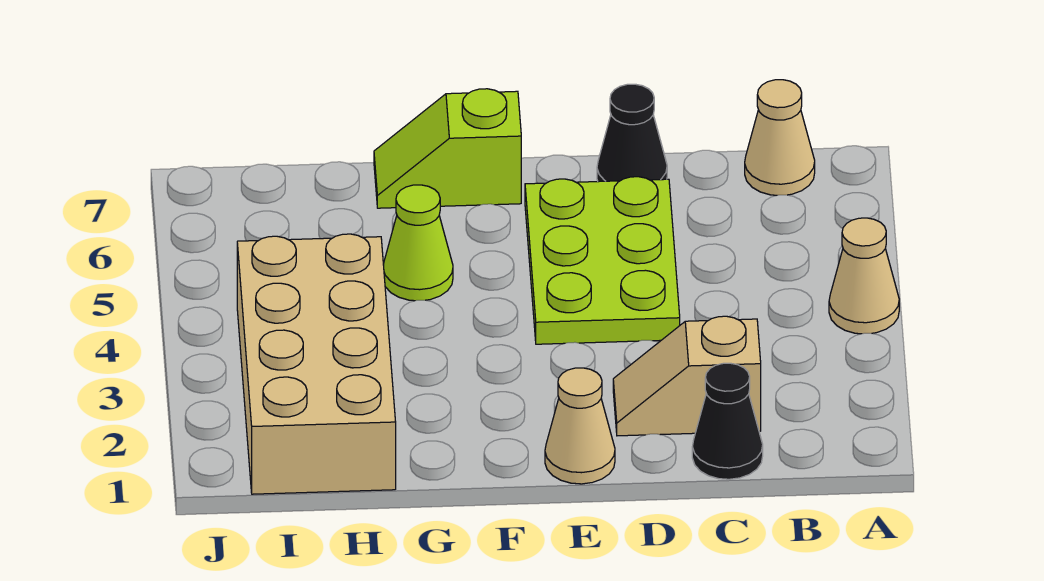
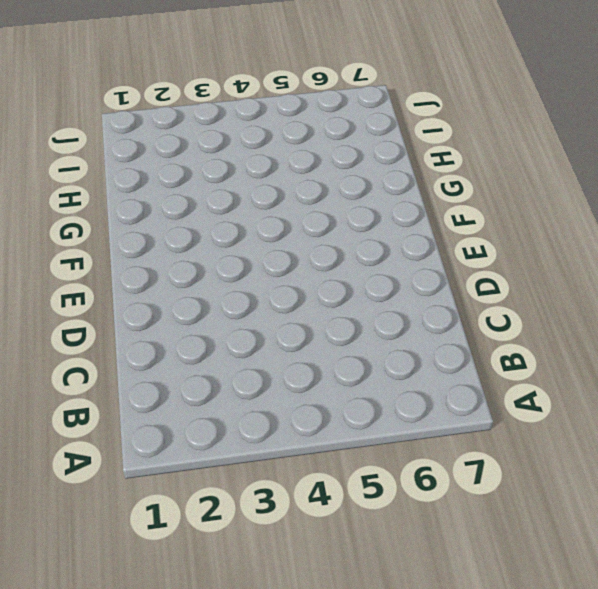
none -> tan 1x1 cone [829,218,899,334]
none -> tan 1x1 cone [745,80,815,195]

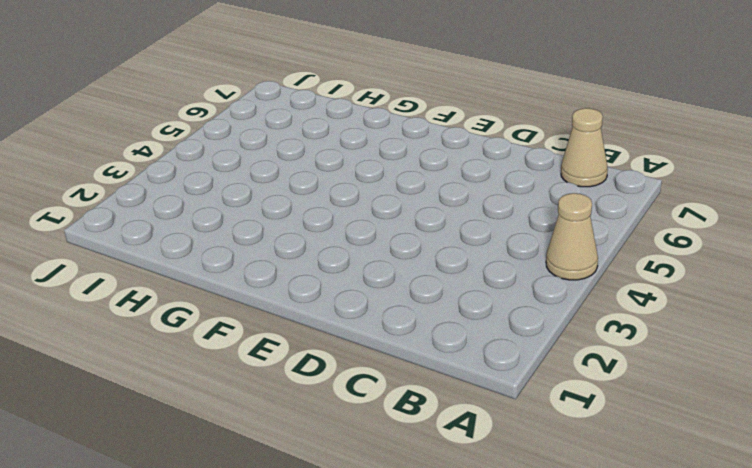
none -> black 1x1 cone [692,363,763,479]
none -> tan 1x2 slope [613,316,761,436]

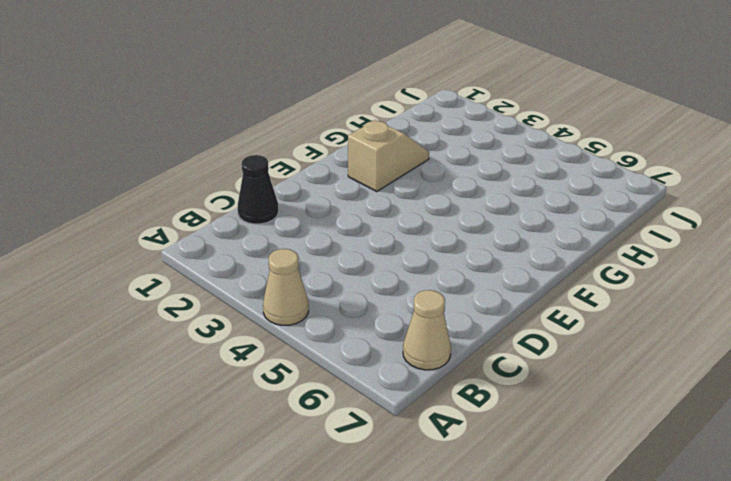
tan 1x2 slope [348,120,429,192] -> tan 1x2 slope moved to [613,316,761,436]
none -> lime 2x3 plate [525,177,680,344]
none -> black 1x1 cone [597,84,667,182]

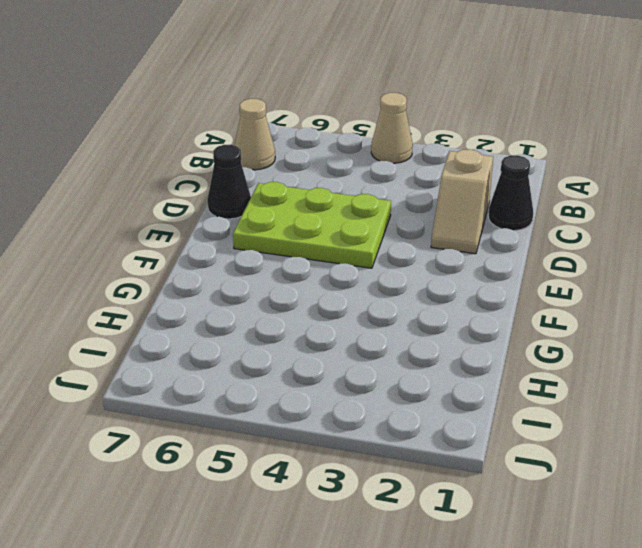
none -> tan 1x1 cone [545,368,615,484]
none -> lime 1x2 slope [374,89,521,208]

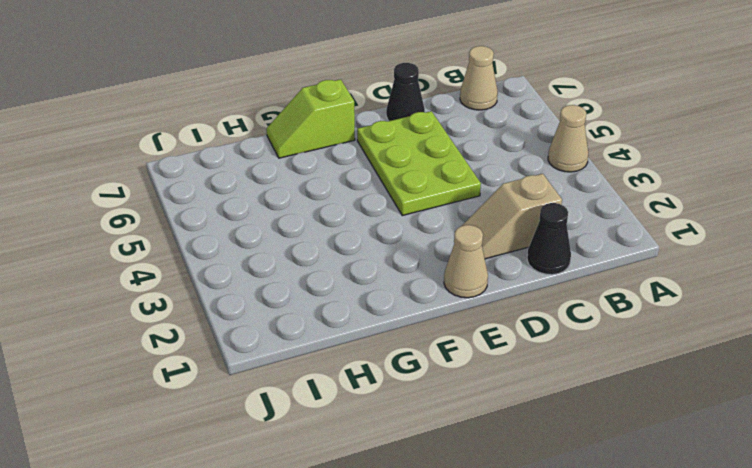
none -> lime 1x1 cone [384,185,453,301]
none -> tan 2x4 brick [237,234,396,494]

